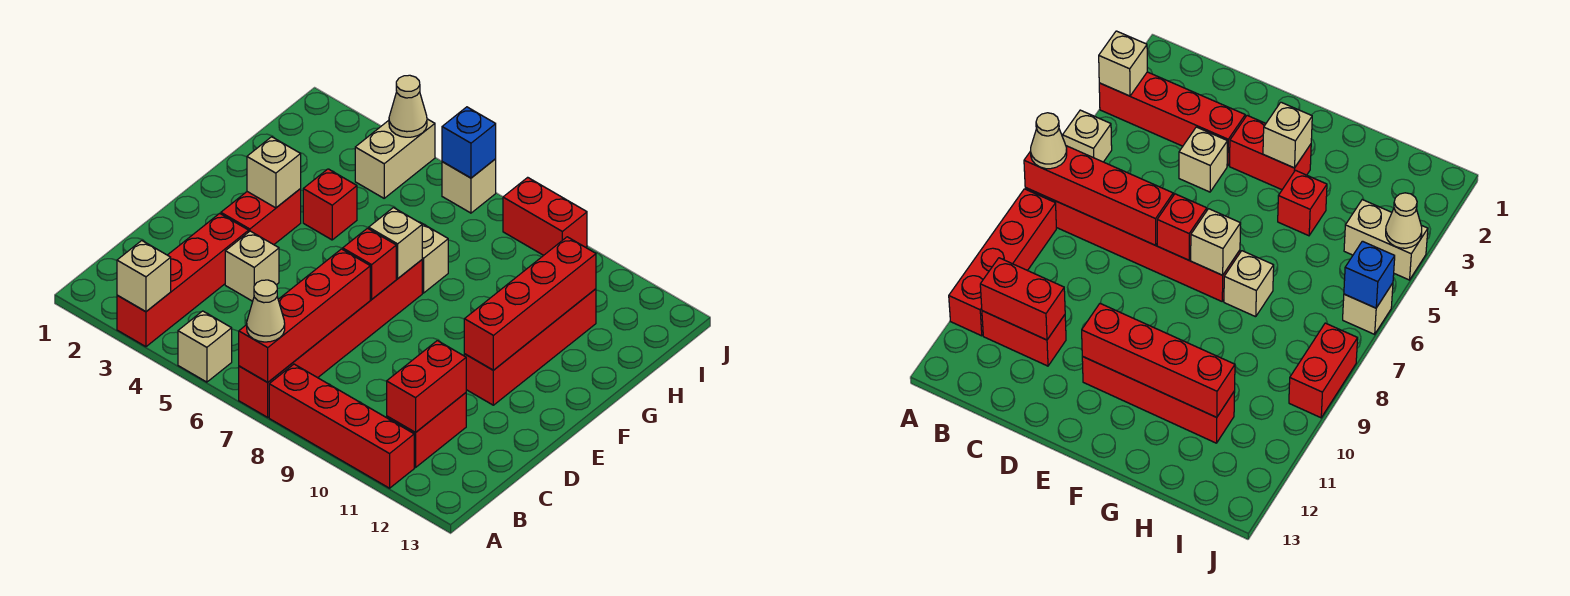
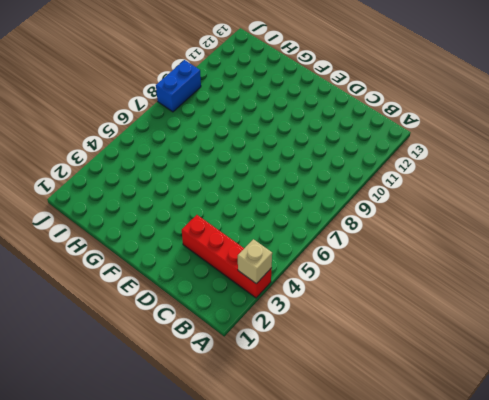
blue 1x2 brick [156,60,201,112] -> red 1x2 brick [503,177,587,255]
none -> tan 1x1 brick [178,311,232,382]
none -> red 1x6 brick [239,260,422,417]
none -> red 1x4 brick [269,364,414,488]

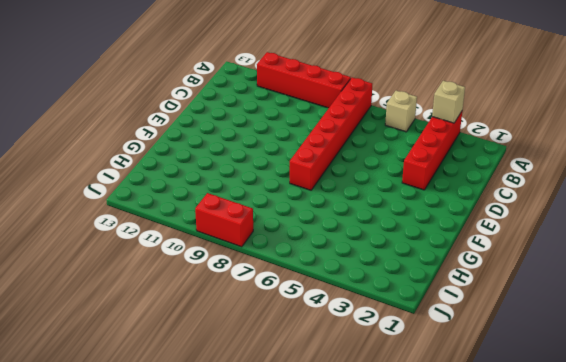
none -> red 1x2 brick [387,393,466,467]
none -> tan 1x1 brick [225,231,279,301]
none -> red 1x2 brick [221,189,301,245]

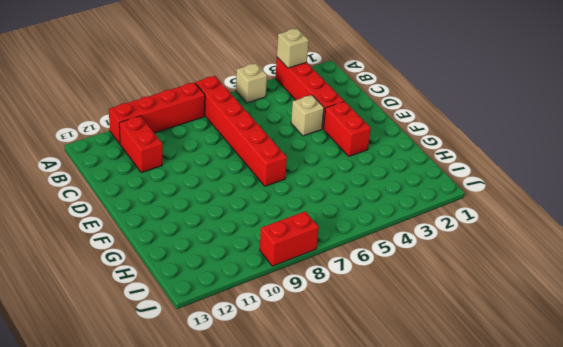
none -> red 1x4 brick [464,289,596,405]
none -> red 1x1 brick [303,169,357,240]
none -> tan 1x1 brick [419,222,448,293]

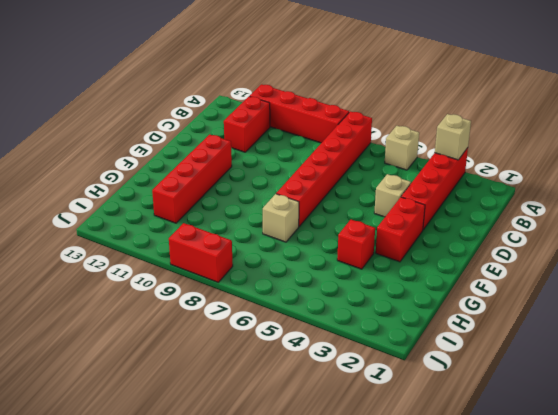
none -> tan 1x2 brick [355,119,435,198]
none -> tan 1x1 brick [442,159,496,213]
none -> red 1x4 brick [239,249,370,382]

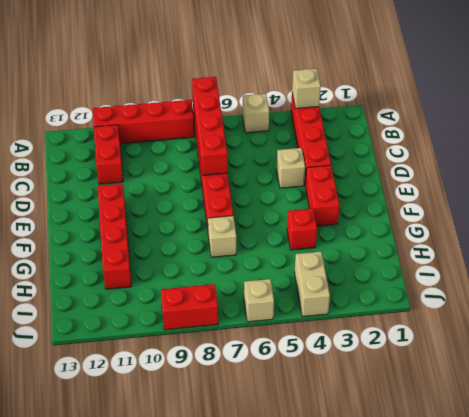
none -> red 1x2 brick [387,341,466,433]
none -> red 1x1 brick [343,228,396,299]
none -> red 1x4 brick [464,237,596,370]

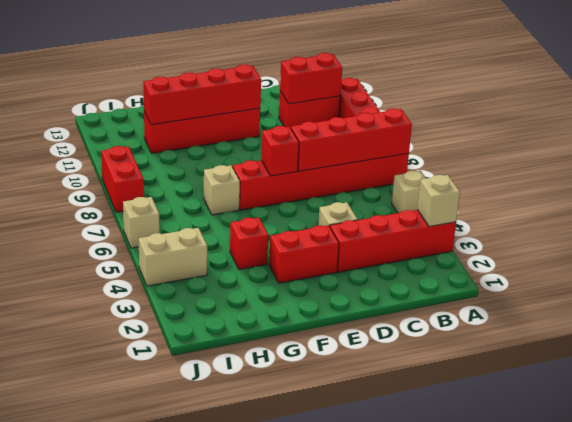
none -> tan 1x1 brick [247,137,301,208]
none -> tan 1x1 brick [369,208,422,279]
none -> tan 1x1 cone [389,75,427,137]

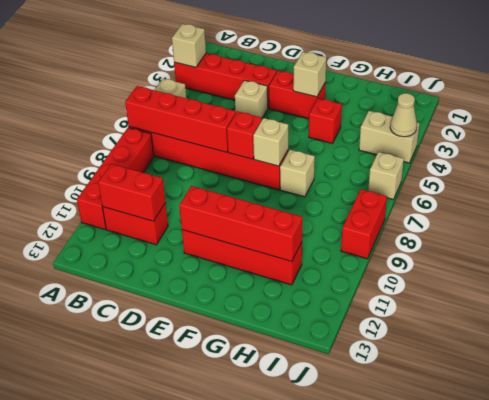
none -> blue 1x1 brick [442,107,496,178]
none -> tan 1x1 cone [247,280,285,342]

